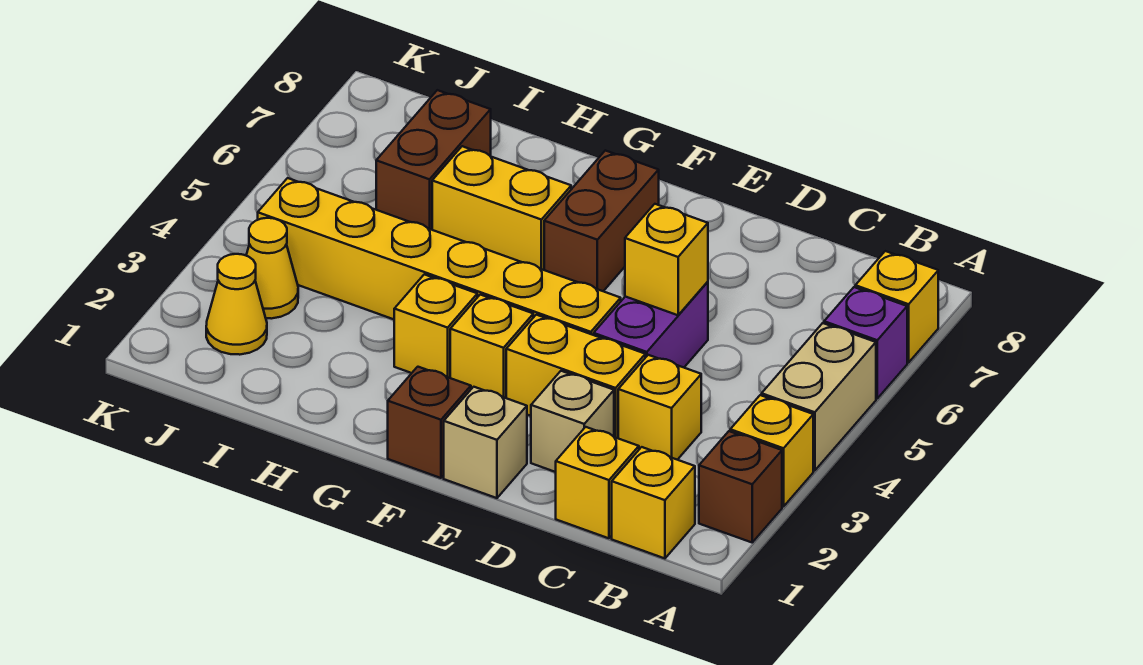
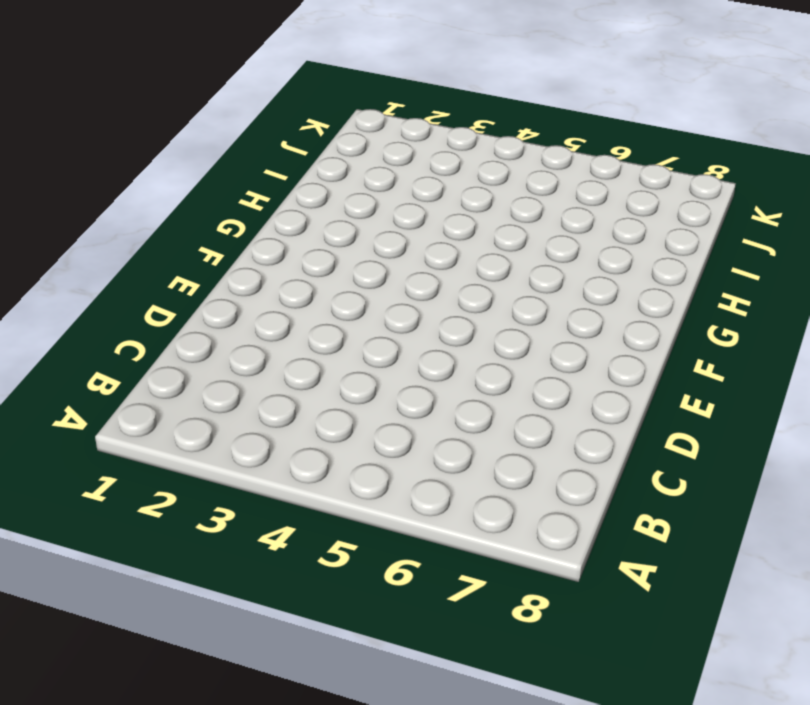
none -> brown 1x1 brick [699,431,782,542]
none -> yellow 1x1 brick [730,395,813,507]
none -> tan 1x2 brick [762,323,876,471]

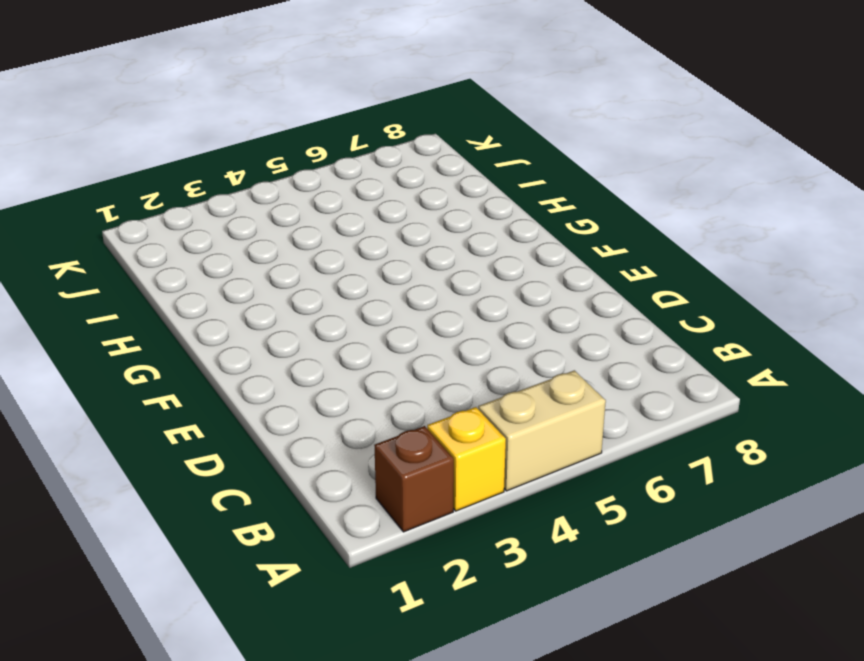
none -> purple 1x1 brick [824,287,907,398]
none -> yellow 1x1 brick [855,251,938,363]
none -> yellow 1x1 brick [612,447,695,558]

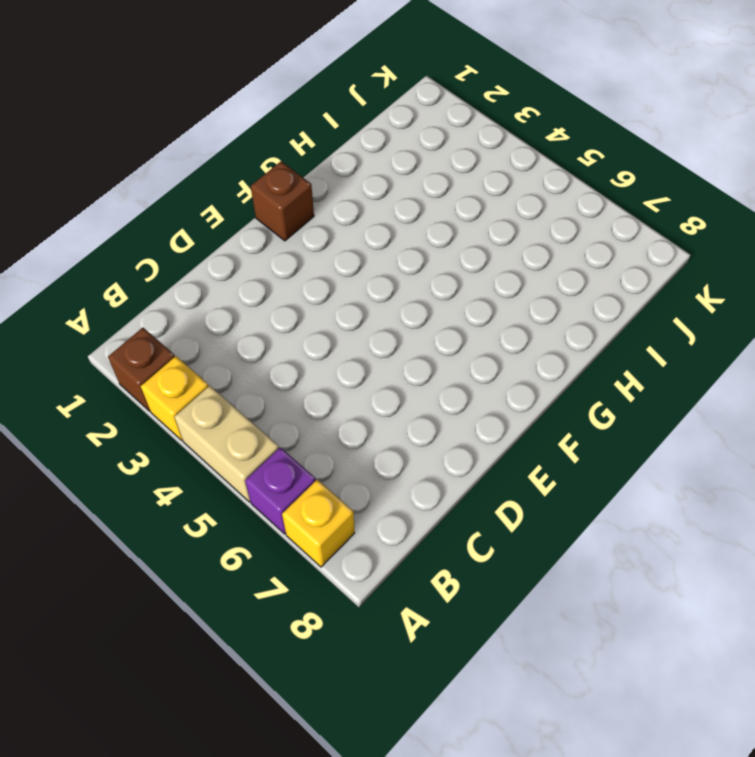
none -> yellow 1x1 brick [612,447,695,558]
none -> yellow 1x1 brick [556,427,639,538]
none -> yellow 1x1 brick [618,355,701,460]

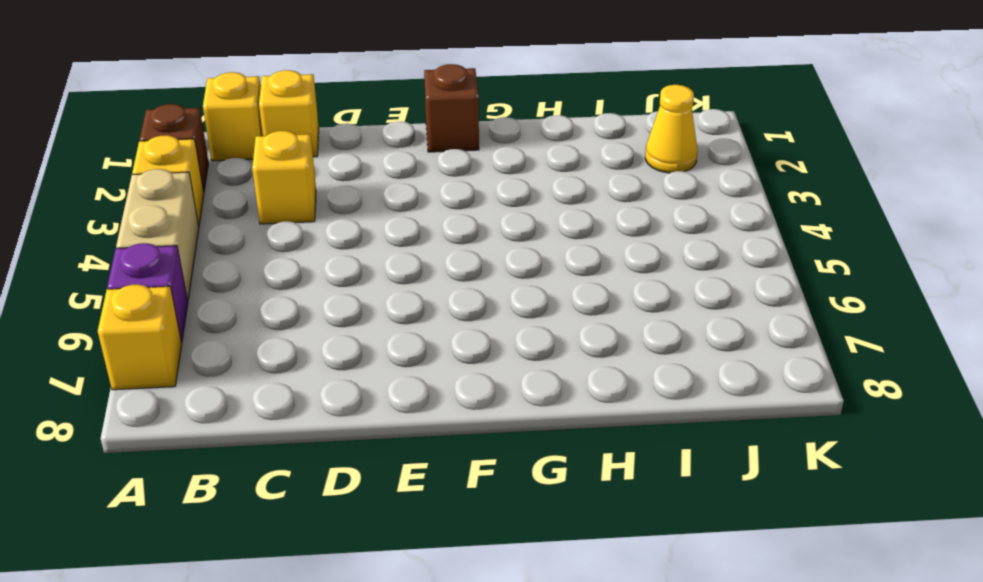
none -> tan 1x1 brick [531,371,614,472]
none -> yellow 1x2 brick [506,315,645,438]
none -> purple 1x2 brick [594,282,708,367]

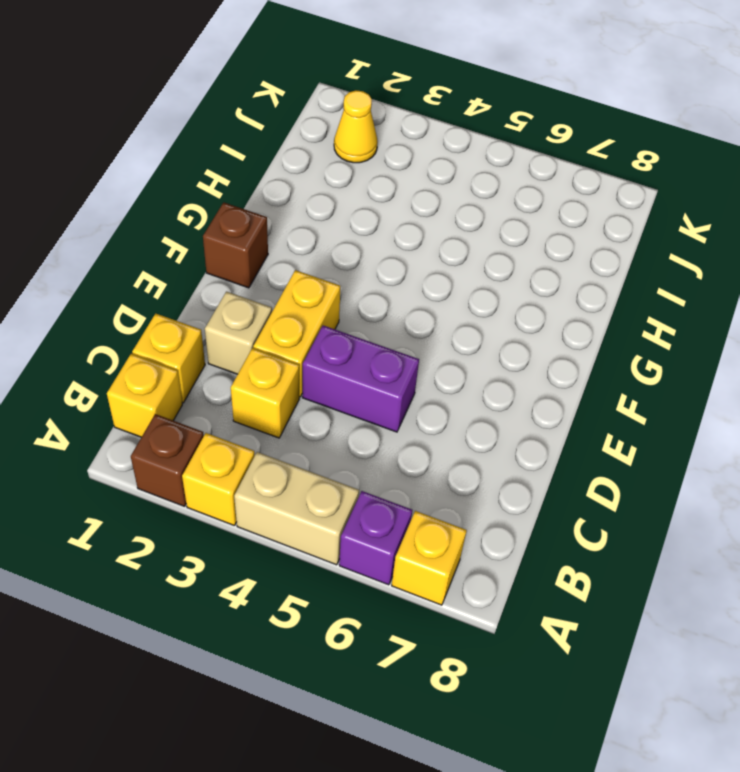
none -> tan 1x1 brick [444,387,527,498]
none -> yellow 1x6 brick [258,178,621,335]
none -> yellow 1x1 brick [450,295,533,398]

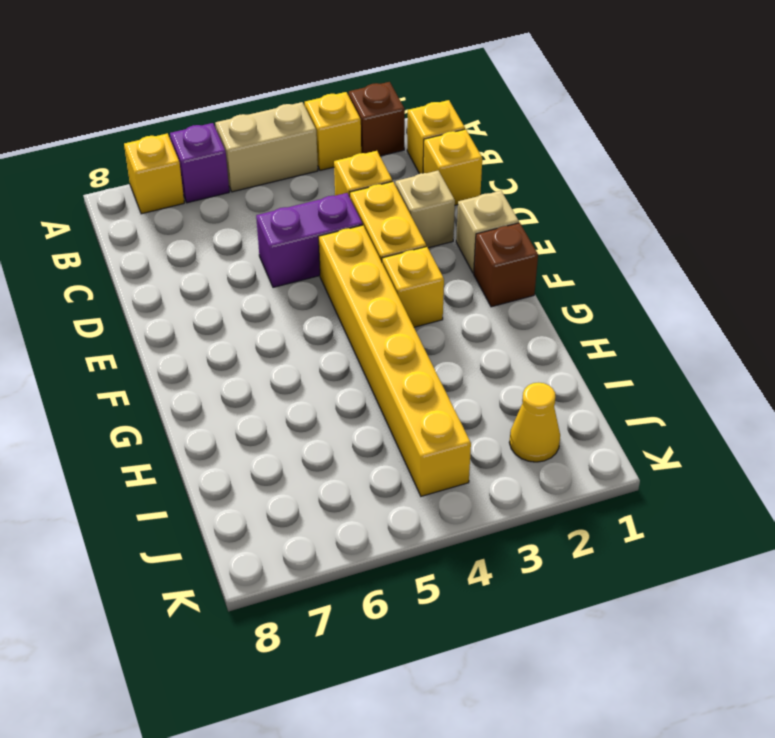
none -> brown 1x2 brick [544,150,659,291]
none -> yellow 1x1 brick [394,274,477,378]
none -> yellow 1x2 brick [432,146,571,270]

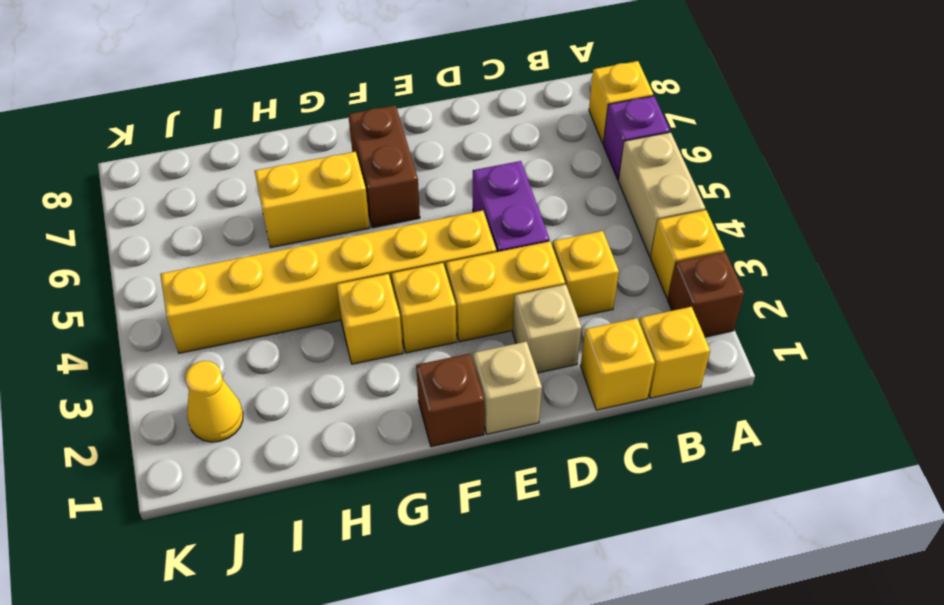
none -> brown 1x2 brick [376,90,491,230]
none -> yellow 1x1 cone [246,218,298,319]
none -> yellow 1x1 brick [625,204,708,315]

